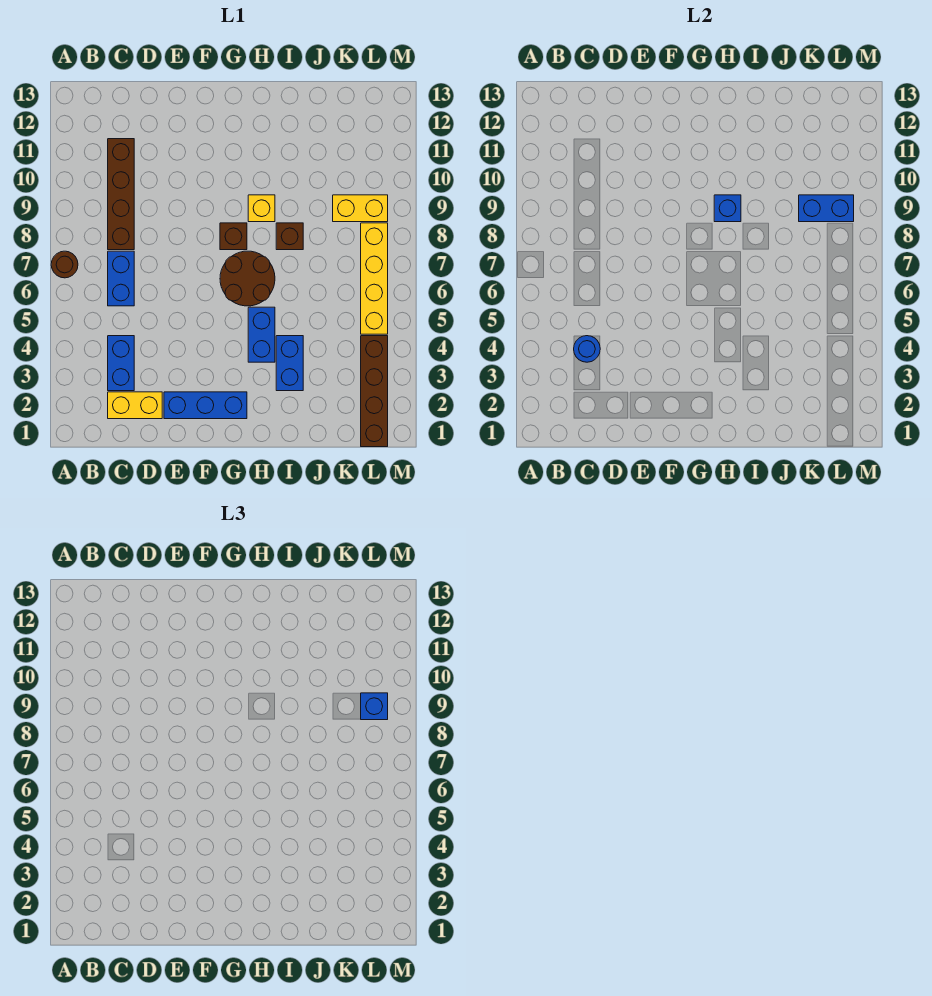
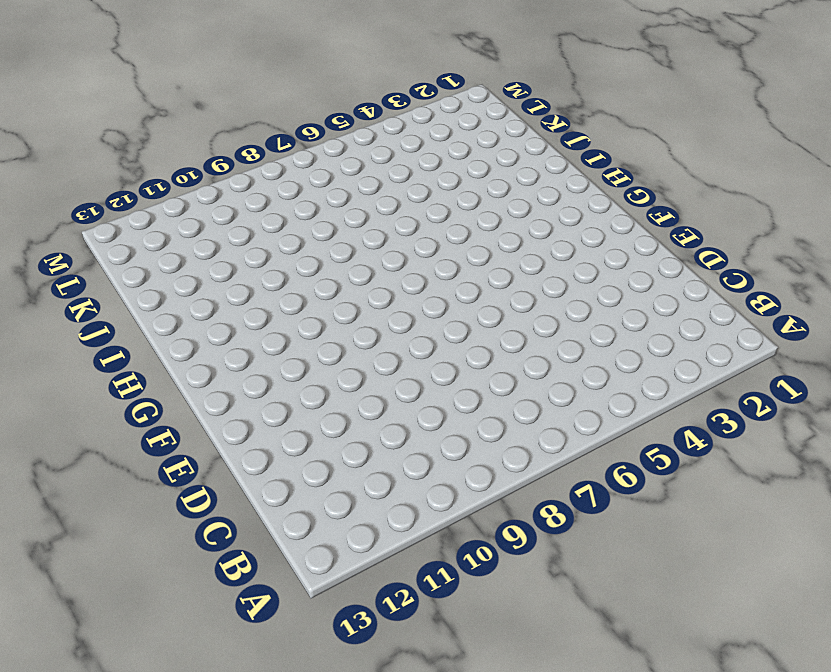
none -> brown 1x1 round brick [51,251,78,278]
none -> yellow 1x2 brick [108,392,162,419]
none -> blue 1x2 brick [108,336,134,391]

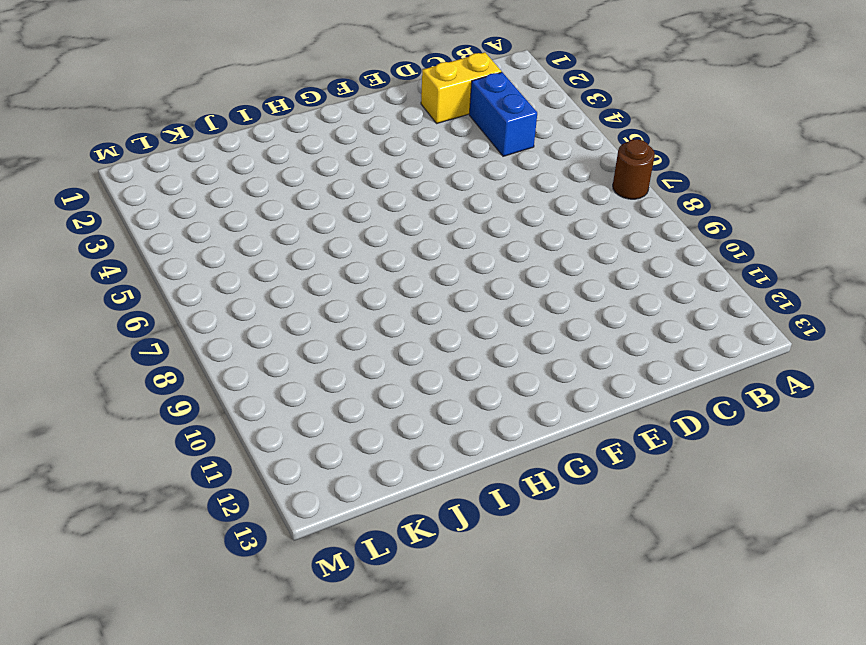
none -> blue 1x2 brick [108,251,134,306]
none -> brown 1x4 brick [108,139,134,250]
none -> blue 1x3 brick [164,392,247,419]

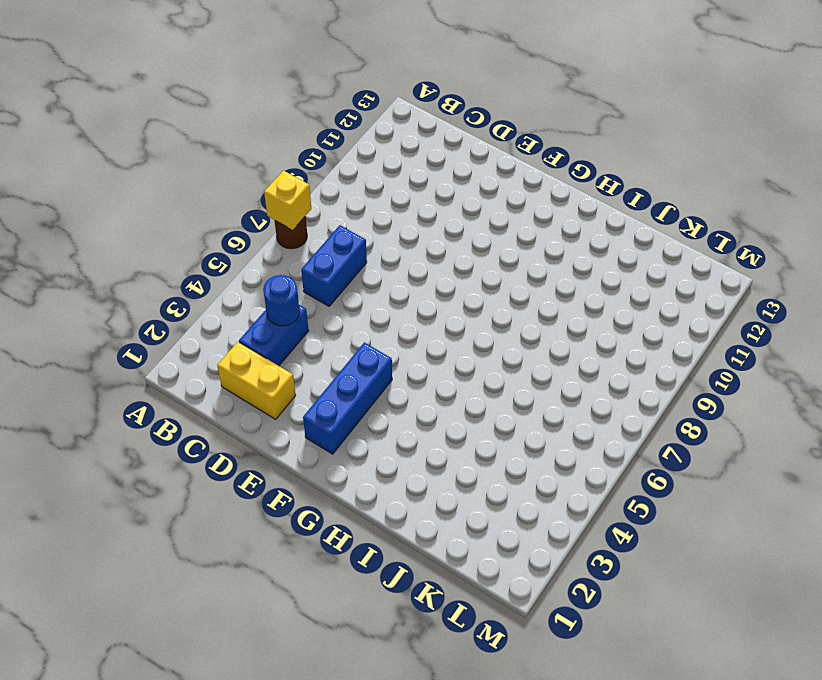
yellow 1x1 brick [264,171,311,230] -> yellow 1x1 brick moved to [248,195,275,222]
blue 1x3 brick [303,342,392,454] -> blue 1x3 brick turned to [164,392,247,419]
none -> brown 1x4 brick [108,139,134,250]
none -> brown 2x2 round brick [220,251,275,306]
none -> brown 1x1 brick [220,223,247,250]

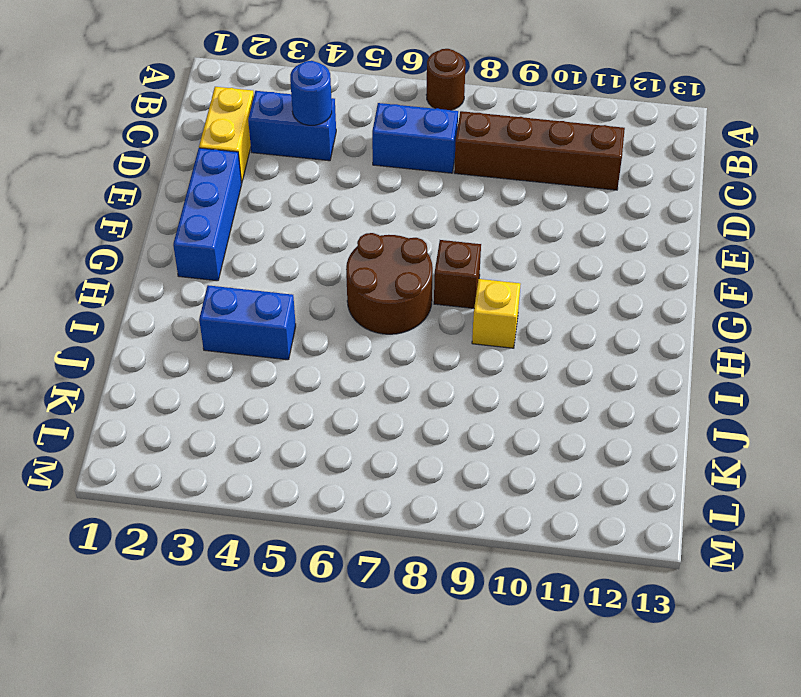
none -> blue 1x2 brick [248,307,275,362]
none -> brown 1x1 brick [276,223,303,250]
none -> yellow 1x2 brick [333,195,388,222]

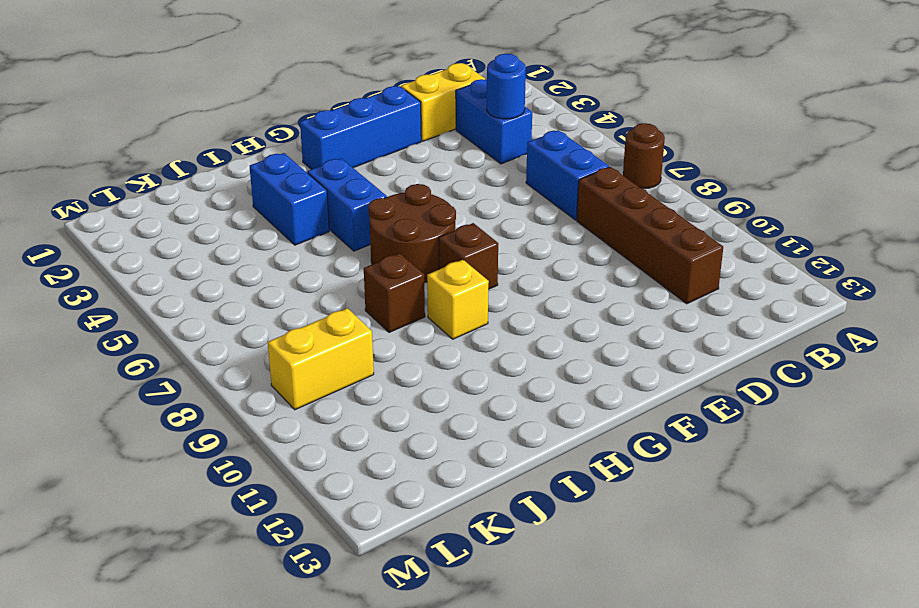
none -> brown 1x4 brick [361,336,388,447]
none -> yellow 1x4 brick [361,223,388,334]
none -> blue 1x1 brick [714,195,741,222]

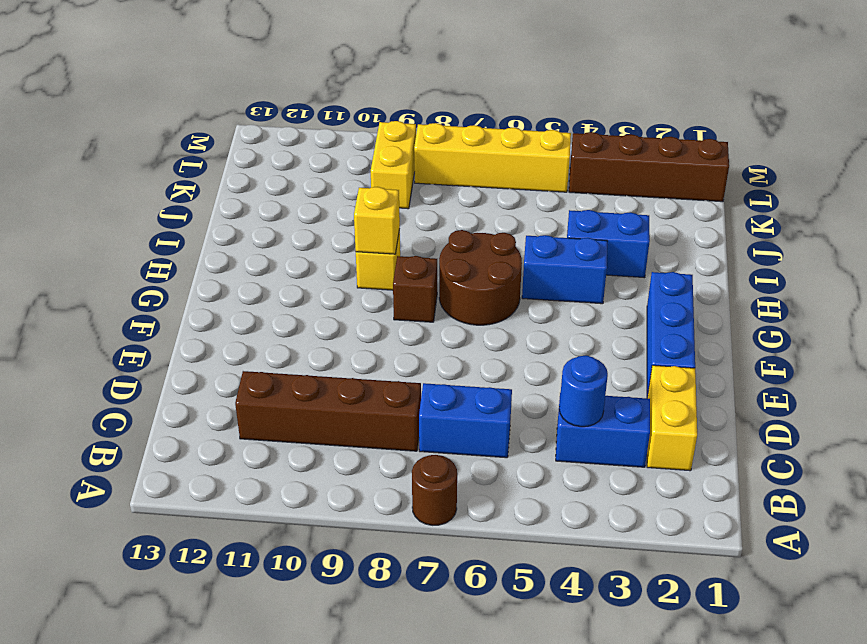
yellow 1x1 brick [354,187,400,254] -> blue 1x1 brick [714,195,741,222]
none -> brown 1x1 brick [276,223,303,250]
none -> blue 1x2 brick [799,195,854,222]
none -> blue 1x1 brick [361,693,388,720]

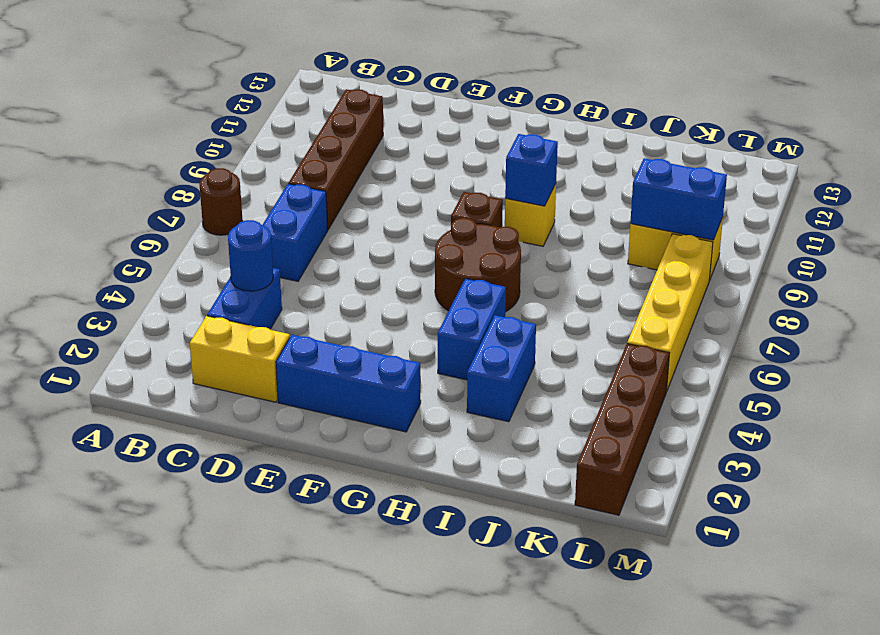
none -> brown 1x1 brick [276,223,303,250]
none -> blue 1x1 brick [361,693,388,720]

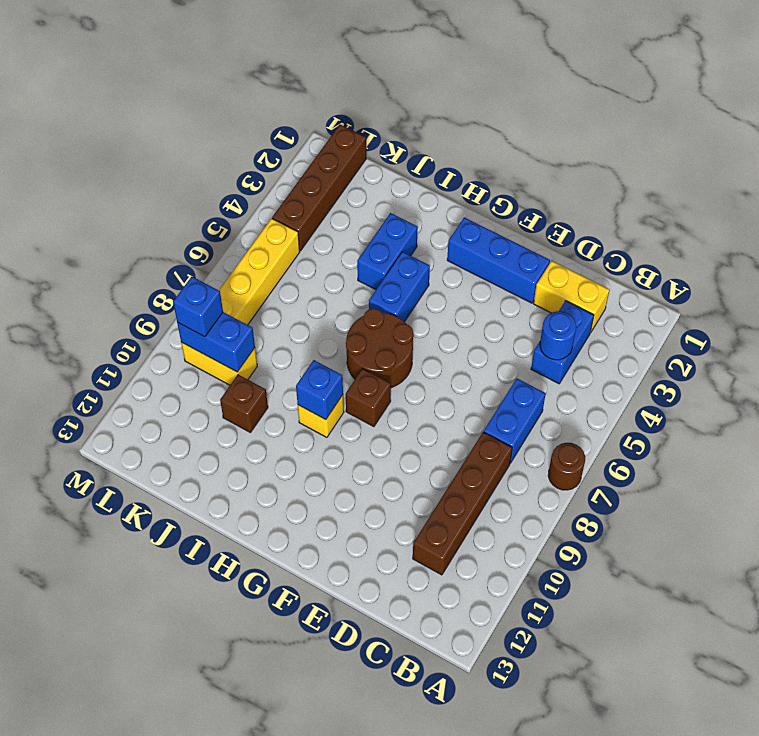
brown 1x1 brick [220,375,268,433] -> brown 1x1 brick moved to [276,223,303,250]

